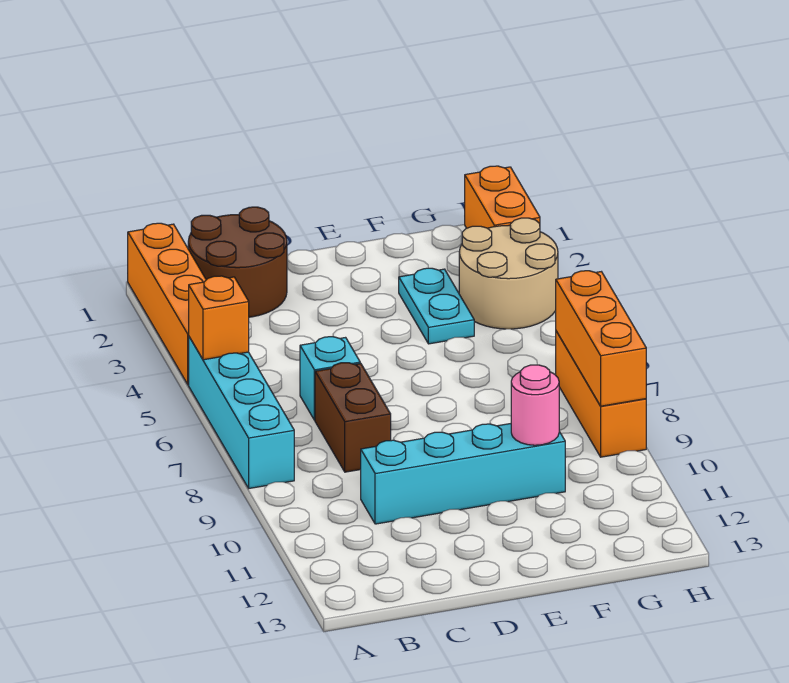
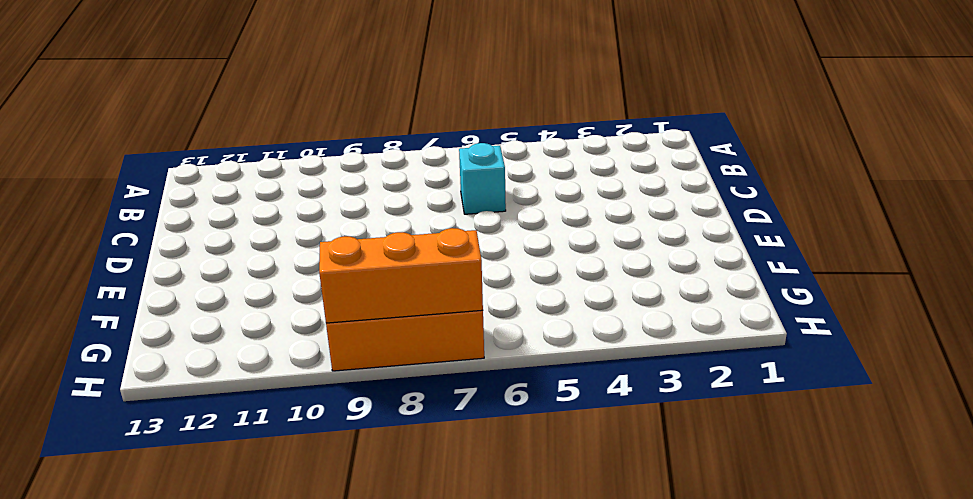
none -> orange 1x4 brick [128,223,206,385]
none -> cyan 1x4 brick [189,337,294,488]
none -> brown 2x2 round brick [188,207,287,317]

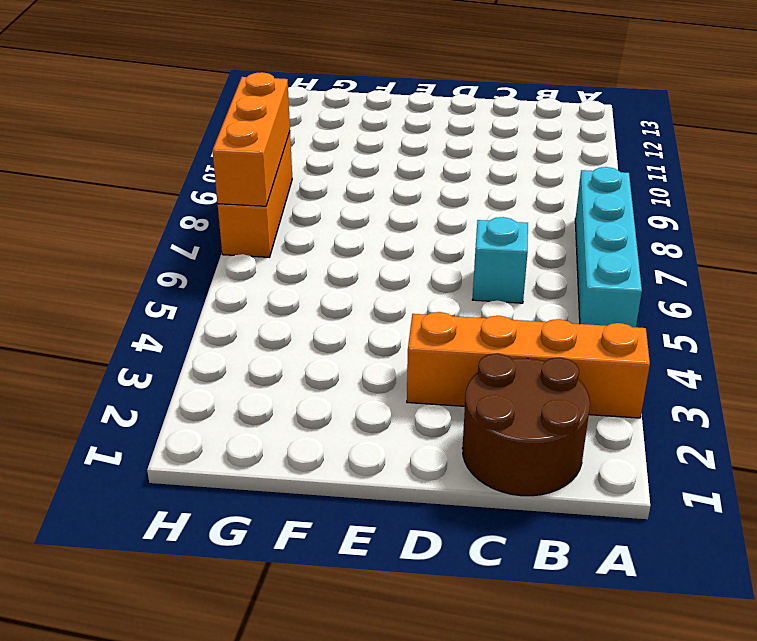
orange 1x4 brick [407,312,650,418] -> orange 1x4 brick turned to [128,223,206,385]
none -> brown 1x2 brick [315,363,391,472]
none -> cyan 1x4 brick [361,424,565,524]
none -> cyan 1x2 plate [399,268,474,344]

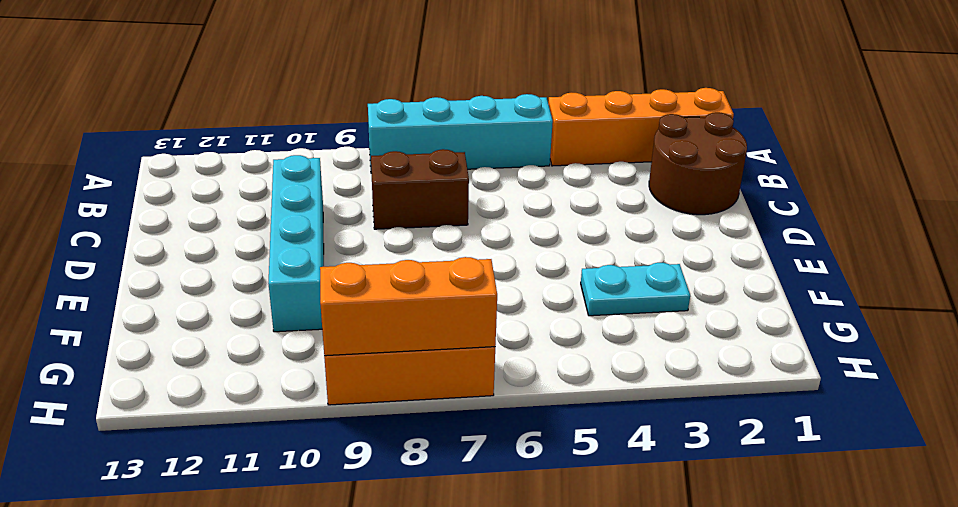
none -> cyan 1x1 brick [300,337,360,420]
none -> tan 2x2 round brick [459,218,558,329]
none -> orange 1x2 brick [465,166,540,228]

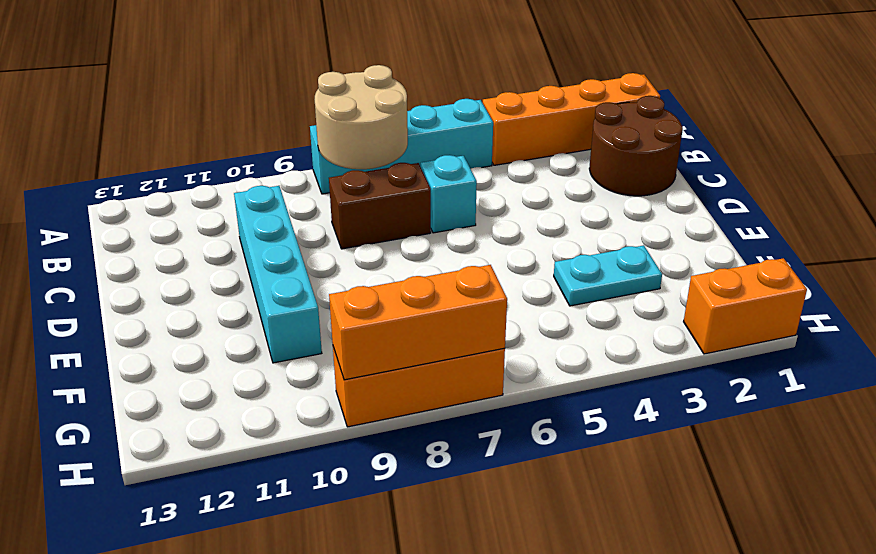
tan 2x2 round brick [315,65,408,169] -> tan 2x2 round brick moved to [459,218,558,329]
none -> orange 1x1 brick [189,276,249,360]
none -> pink 1x1 round brick [511,365,559,445]

